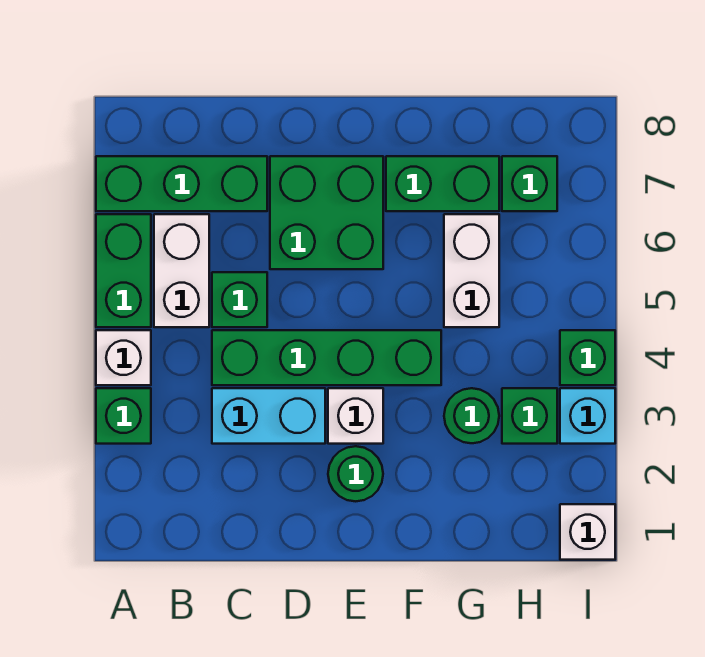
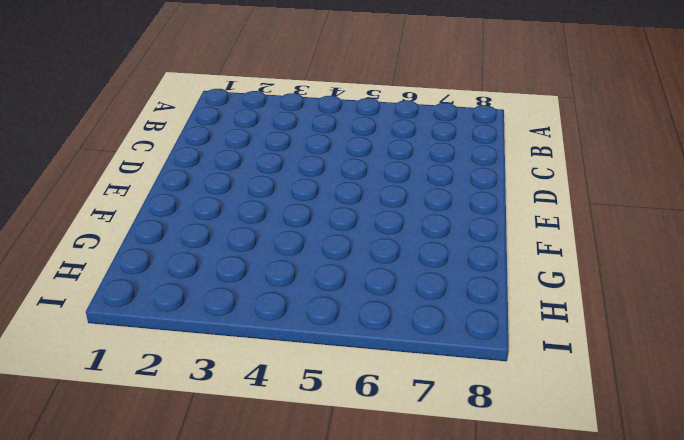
none -> green 1x1 brick [96,388,151,444]
none -> white 1x1 brick [96,330,151,385]
none -> green 1x2 brick [96,214,151,327]

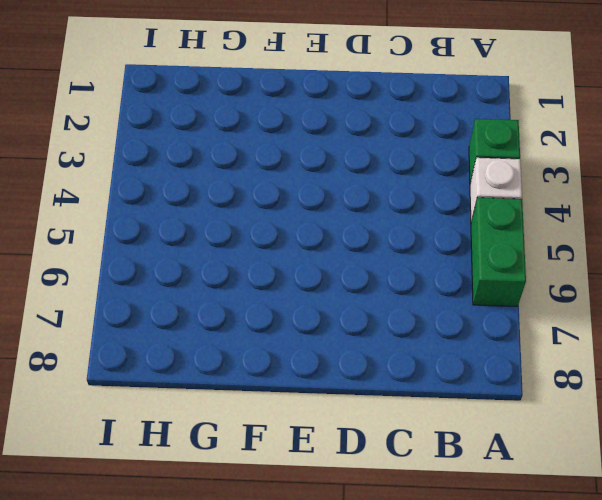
none -> green 1x3 brick [96,156,267,211]
none -> white 1x2 brick [154,214,209,327]
none -> cyan 1x2 brick [212,388,325,444]

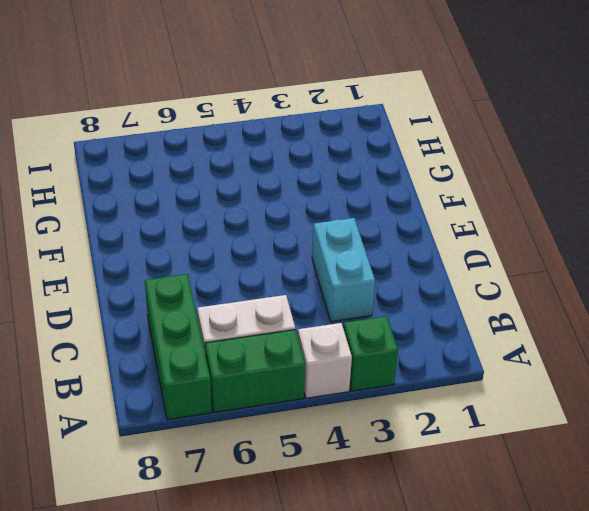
none -> green 1x4 brick [212,330,441,385]
none -> green 1x1 brick [212,272,267,327]
none -> green 2x2 brick [270,156,383,269]

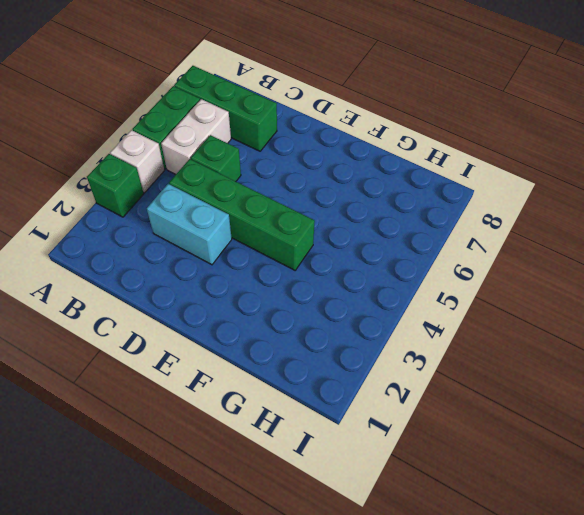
none -> green 2x2 brick [270,156,383,269]
none -> green 1x1 round brick [328,446,383,501]
none -> white 1x1 brick [328,388,383,444]

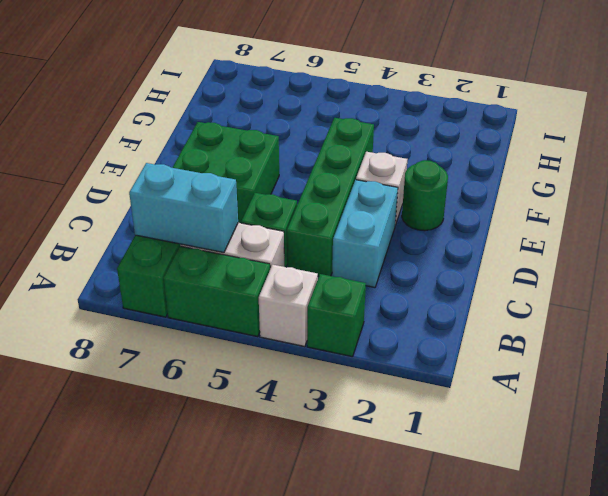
cyan 1x2 brick [129,163,238,253] -> none
none -> green 1x2 brick [386,156,499,211]
none -> green 1x1 round brick [444,388,499,443]
none -> white 1x2 brick [444,214,499,327]

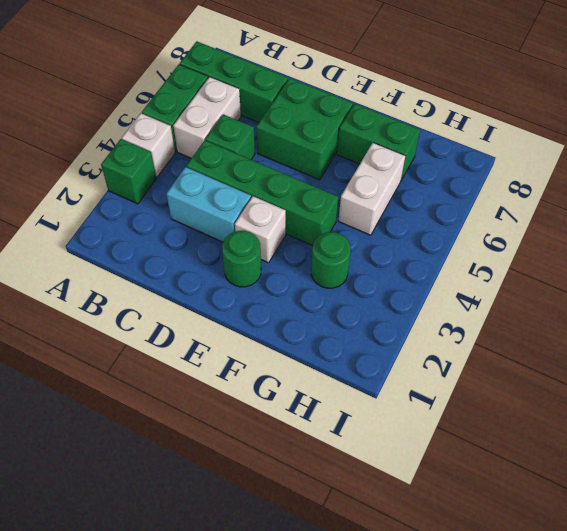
none -> green 1x1 brick [502,388,557,444]
none -> green 1x1 brick [502,156,557,211]
none -> white 1x1 brick [560,504,615,560]

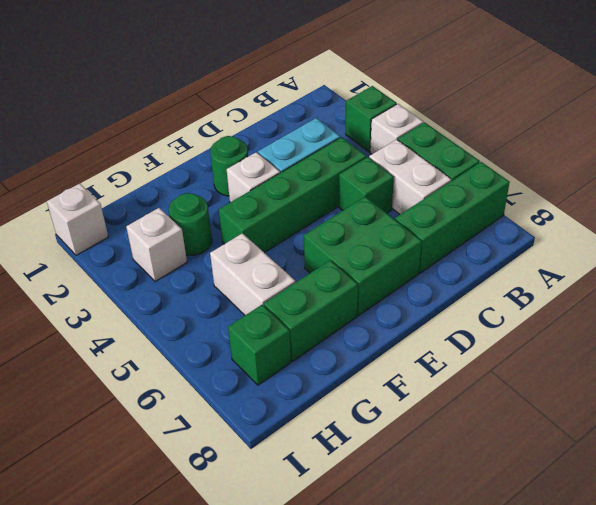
white 1x1 brick [126,208,187,282] -> green 1x1 brick [502,388,557,444]
none -> cyan 1x1 brick [560,388,615,444]
none -> green 1x1 brick [560,330,615,385]

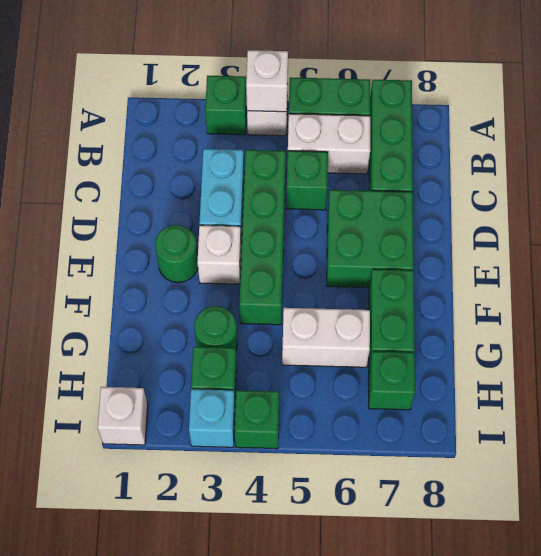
white 1x1 brick [246,50,288,112] -> none

